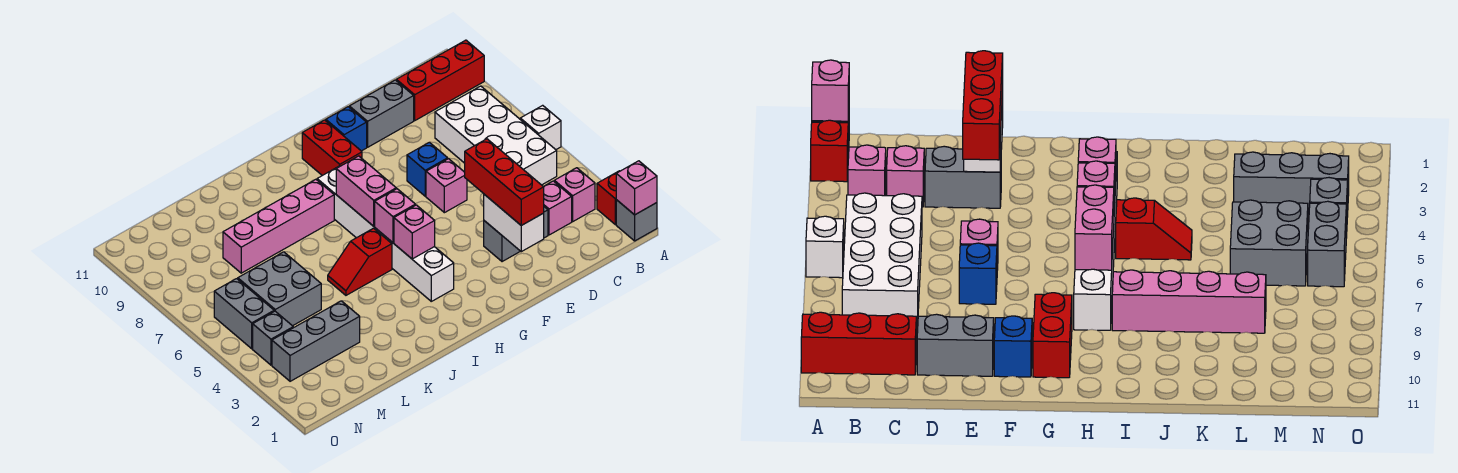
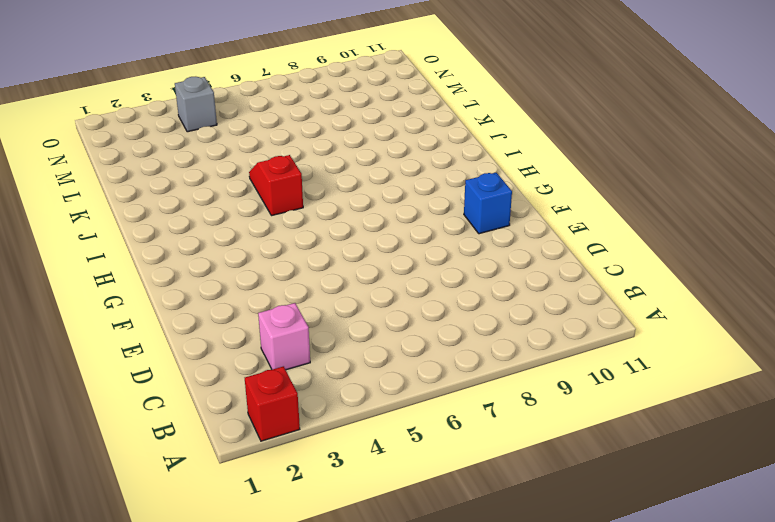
none -> grey 1x1 brick [616,200,657,241]
none -> white 1x1 brick [520,105,561,150]
none -> red 1x3 brick [396,40,484,120]

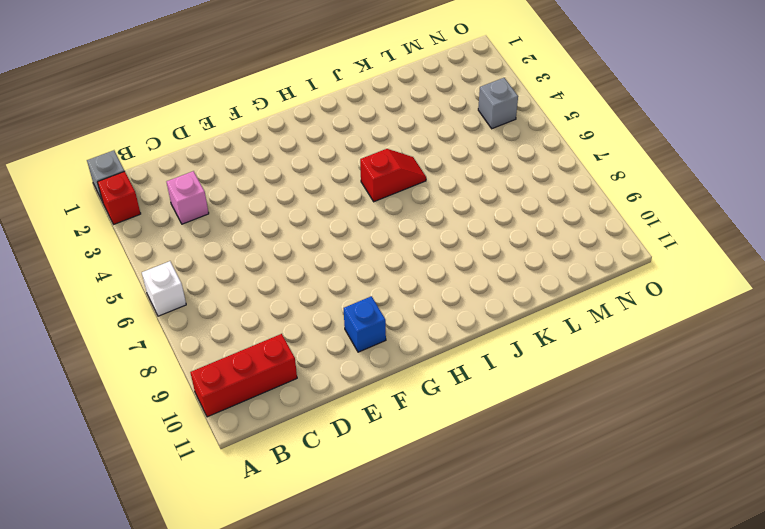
none -> pink 1x1 brick [554,168,595,221]
none -> white 2x4 brick [435,86,557,185]
none -> grey 1x2 brick [484,207,548,262]

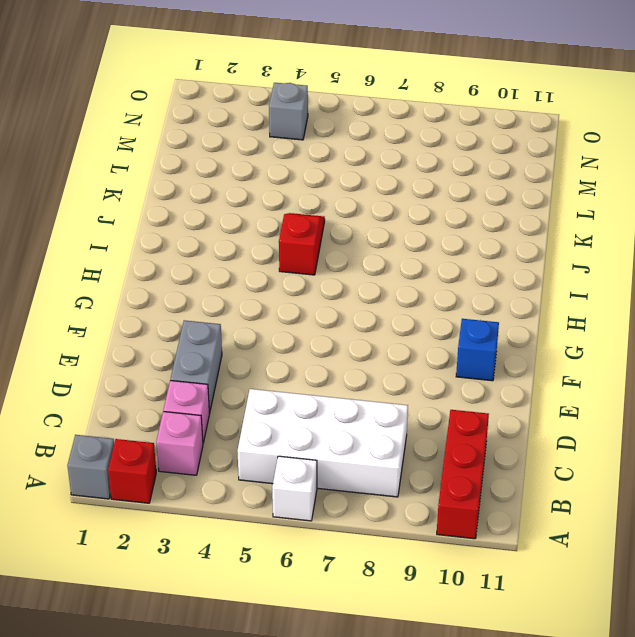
none -> grey 1x2 brick [349,80,414,147]
none -> pink 1x1 brick [426,159,467,213]
none -> blue 1x1 brick [407,142,448,196]

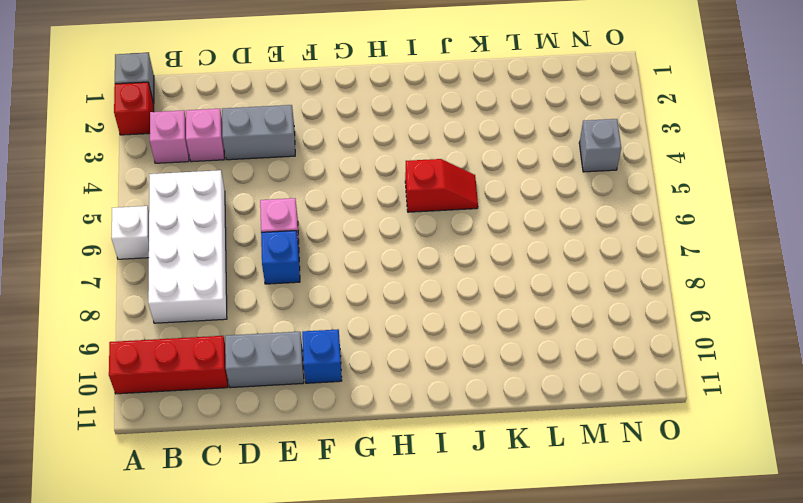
none -> red 1x2 brick [302,120,362,176]
none -> white 1x6 brick [317,166,454,301]
none -> pink 1x4 brick [223,179,334,273]

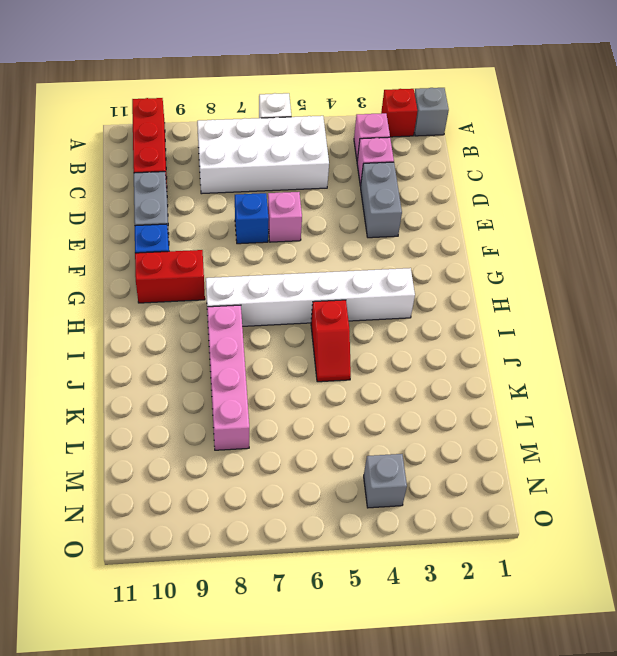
none -> grey 1x3 brick [272,301,360,381]
none -> grey 2x2 brick [238,252,321,326]
none -> grey 1x2 brick [214,279,274,349]

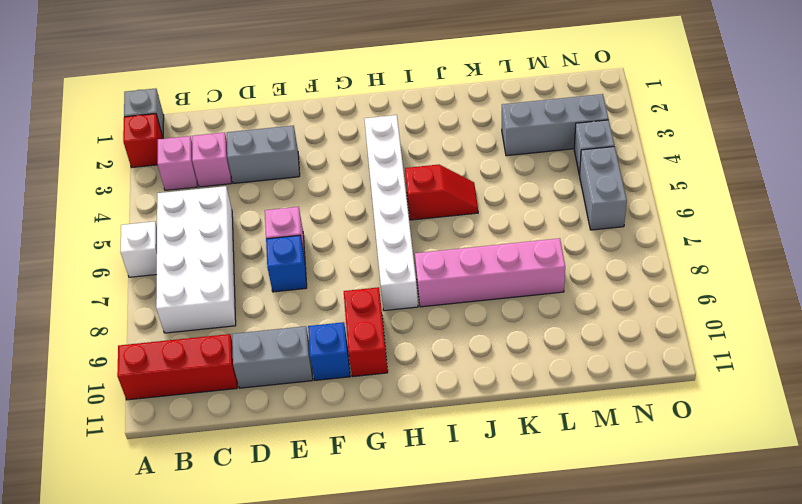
none -> grey 2x2 brick [238,252,321,326]
none -> pink 1x1 brick [616,161,657,215]
none -> white 1x2 brick [484,194,544,252]

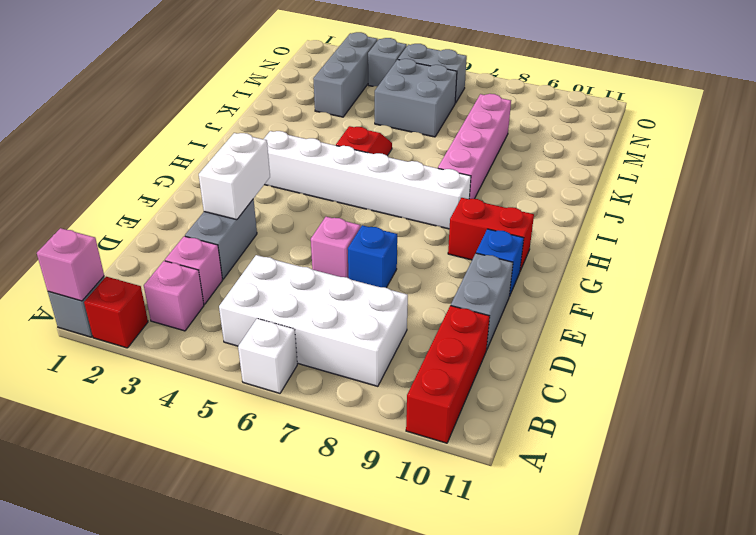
white 1x2 brick [199,133,270,220] -> white 1x2 brick turned to [484,194,544,252]
none -> pink 1x1 brick [394,205,435,259]
none -> pink 1x1 brick [375,189,415,243]
none -> pink 1x2 brick [336,156,396,226]

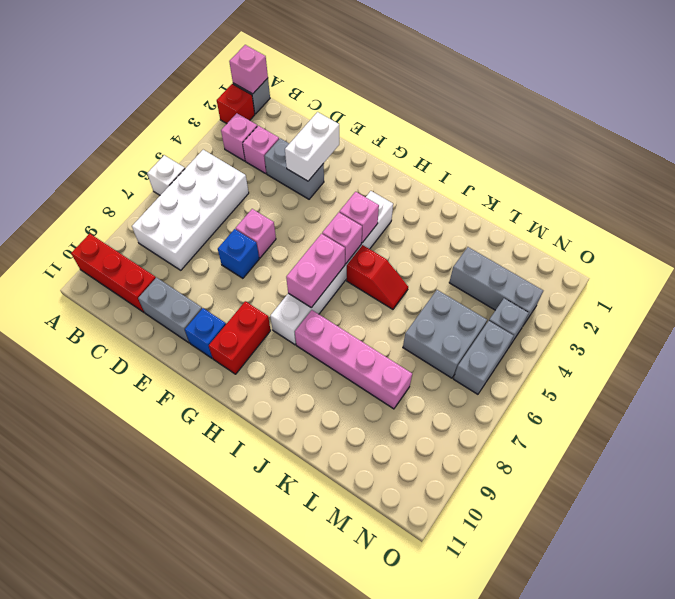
none -> red 1x3 brick [465,139,544,225]

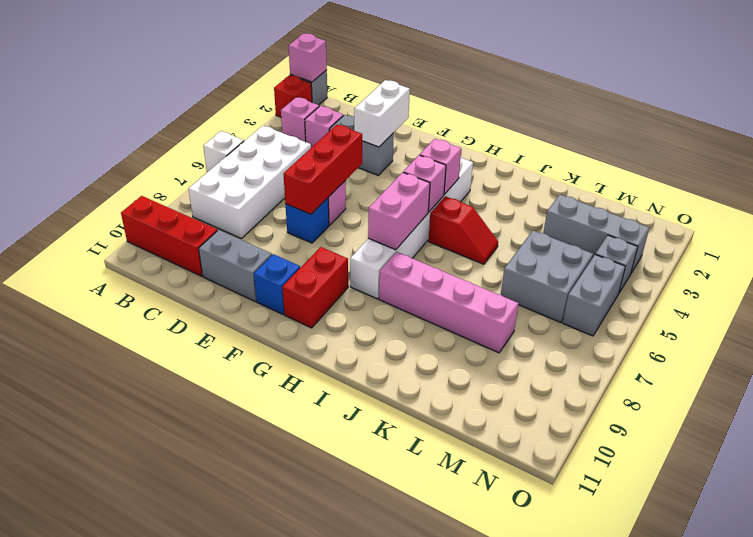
red 1x3 brick [283,124,362,214] -> red 1x3 brick moved to [465,139,544,225]

